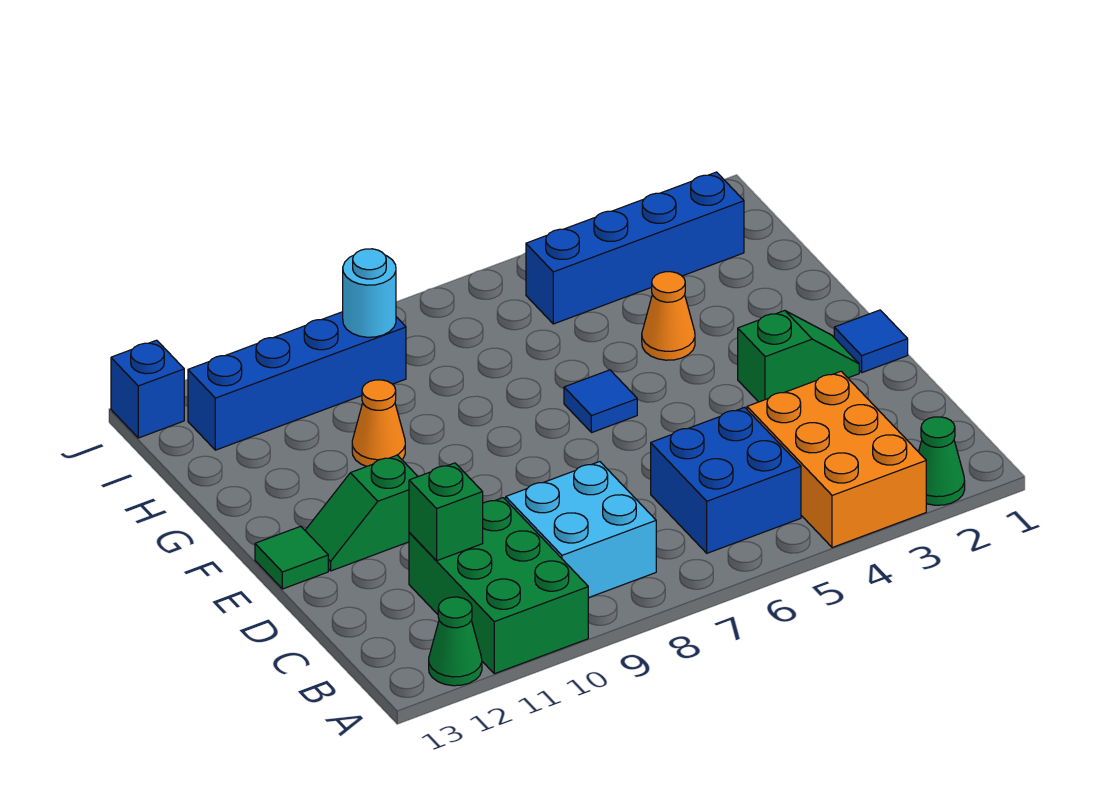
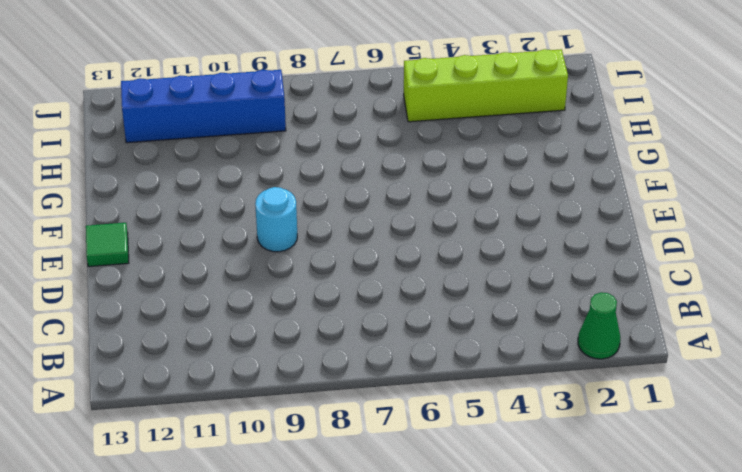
cyan 1x1 round brick [255,187,297,252] -> cyan 1x1 round brick moved to [343,249,396,337]
lime 1x4 brick [404,49,568,122] -> blue 1x4 brick [526,172,744,324]
none -> orange 2x3 brick [747,371,926,548]
none -> green 2x3 brick [409,498,588,674]
none -> green 1x1 cone [429,597,482,686]

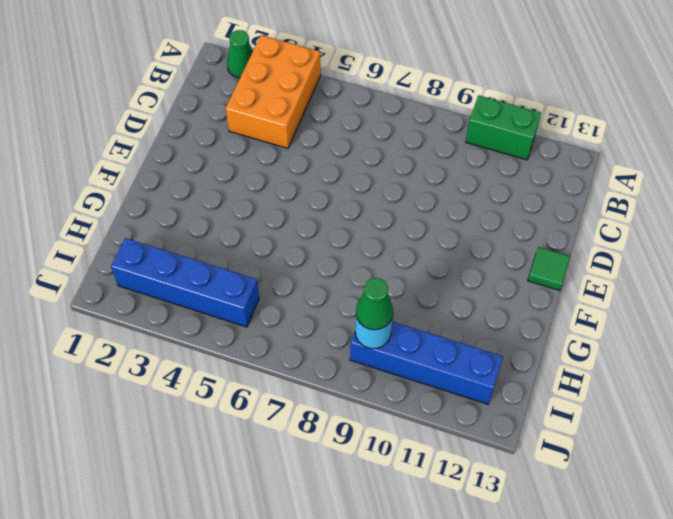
green 1x2 brick [466,95,541,160] -> green 2x3 brick [409,498,588,674]
green 1x1 cone [356,278,393,330] -> green 1x1 cone moved to [429,597,482,686]
none -> blue 2x2 brick [651,407,801,553]
none -> cyan 2x2 brick [506,462,656,598]
none -> blue 1x1 tile [834,310,908,373]

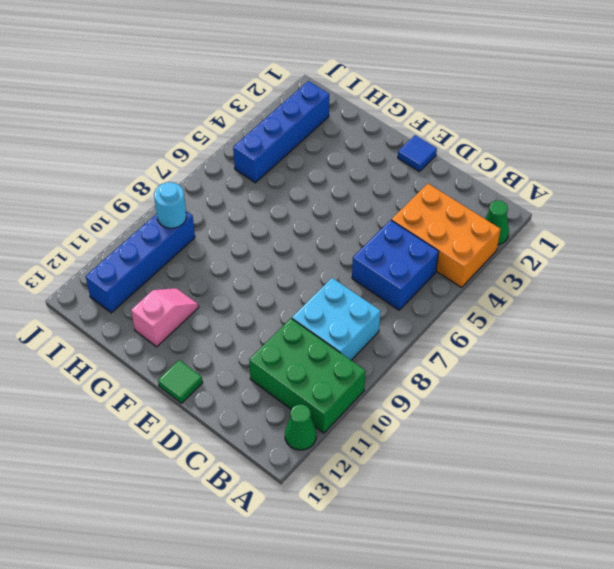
pink 1x2 slope [131,288,199,347] -> none
none -> green 1x2 slope [738,311,859,402]
none -> green 1x2 slope [305,455,418,571]
none -> blue 1x1 tile [564,370,637,433]

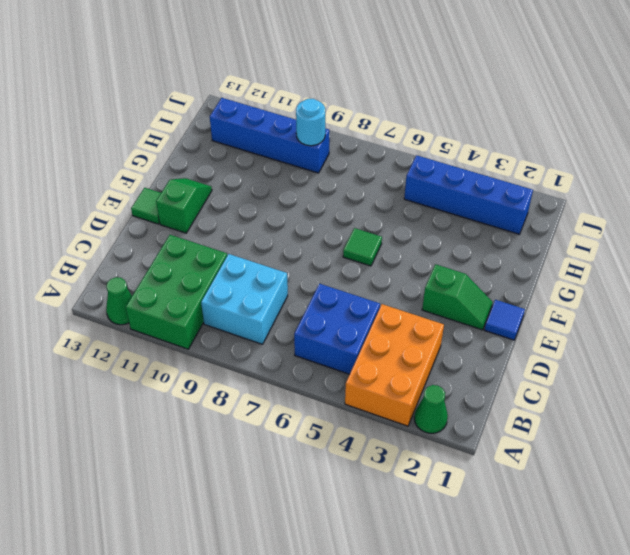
green 1x2 slope [156,178,212,233] -> green 1x2 slope turned to [305,455,418,571]
green 1x1 tile [343,228,382,266] -> blue 1x1 tile [564,370,637,433]
none -> orange 1x1 cone [642,272,695,360]
none -> orange 1x1 cone [352,380,405,467]
none -> blue 1x1 brick [111,340,184,438]

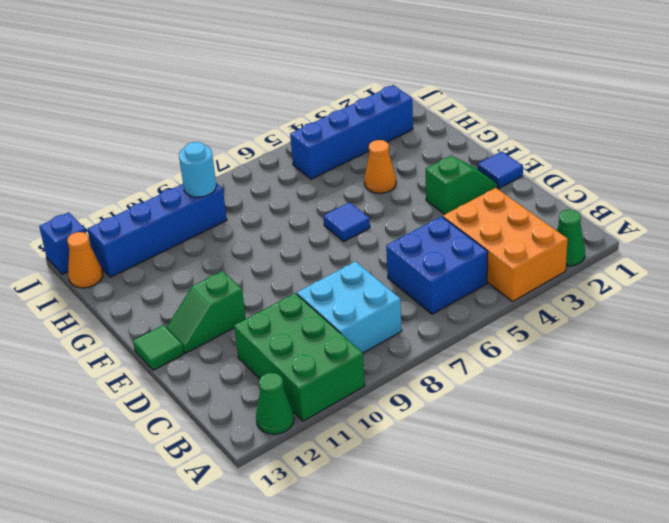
orange 1x1 cone [67,232,103,288] -> orange 1x1 cone moved to [352,380,405,467]
none -> green 1x1 brick [409,463,483,561]

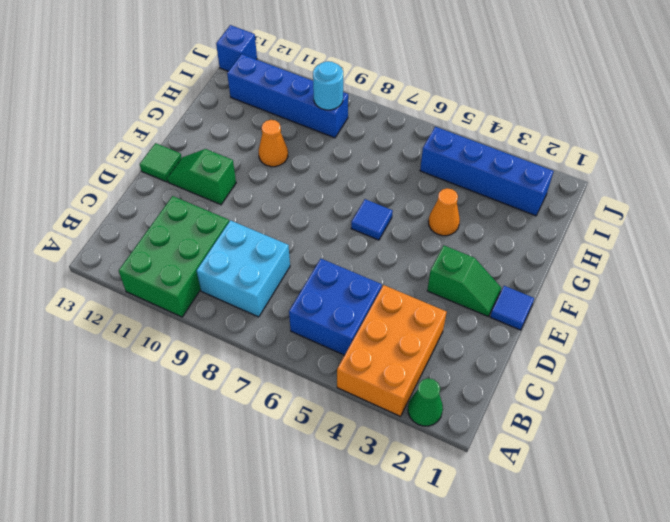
none -> green 1x1 cone [429,597,482,686]
none -> green 1x1 brick [409,463,483,561]

